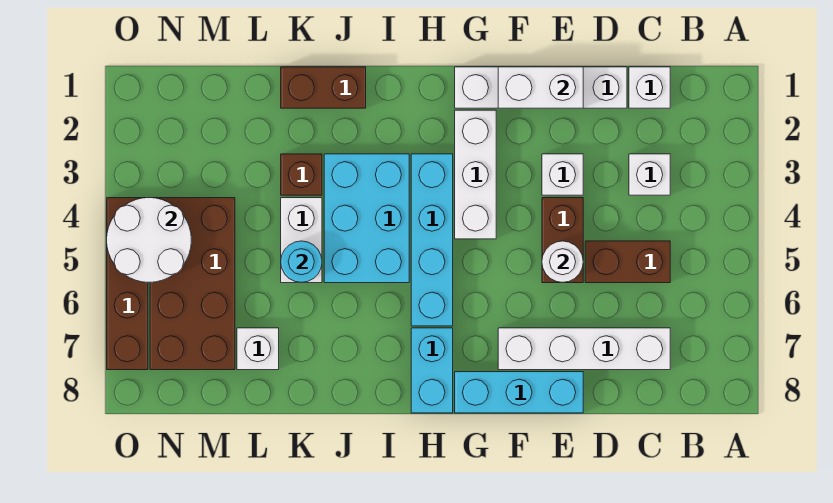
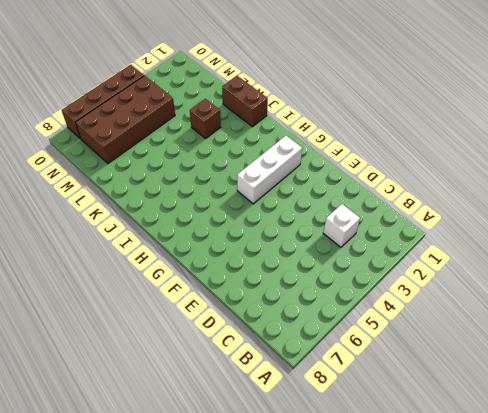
none -> white 1x1 brick [629,67,670,108]
none -> brown 1x2 brick [585,241,670,283]
none -> white 1x4 brick [498,328,670,370]

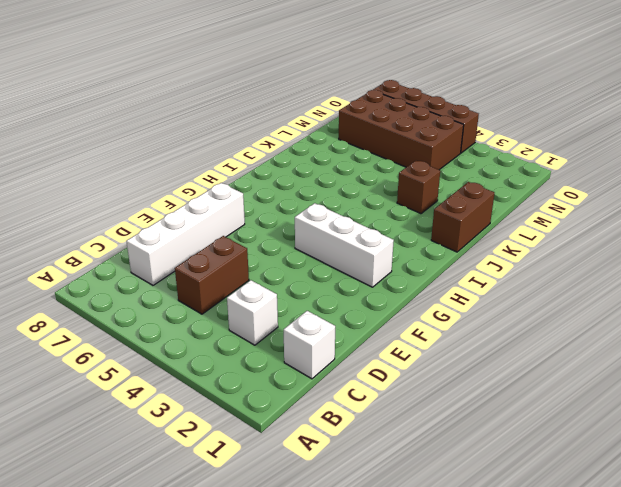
none -> white 1x4 brick [455,67,627,108]
none -> white 1x1 brick [542,154,583,195]
none -> brown 1x2 brick [542,198,583,283]

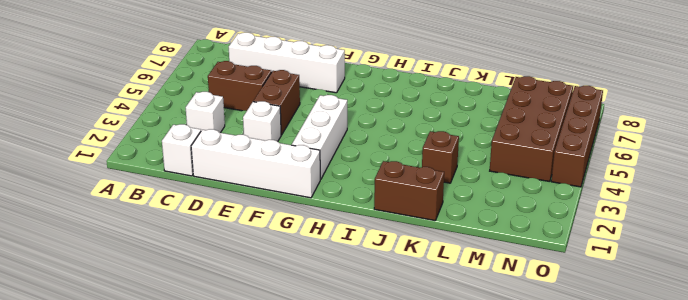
none -> cyan 1x3 brick [455,372,583,413]
none -> cyan 1x4 brick [411,154,453,326]
none -> cyan 1x2 brick [411,328,453,413]

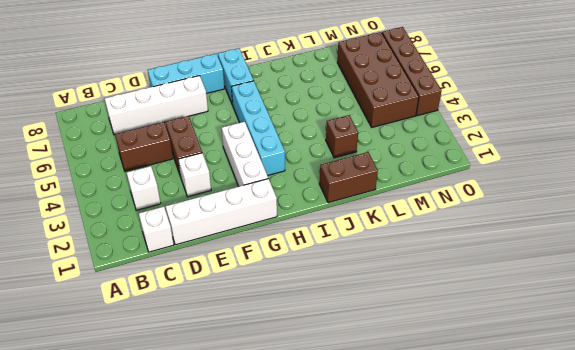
none -> cyan 2x3 brick [324,154,409,283]
none -> white 1x2 brick [281,198,322,283]
none -> white 1x1 brick [237,328,279,370]

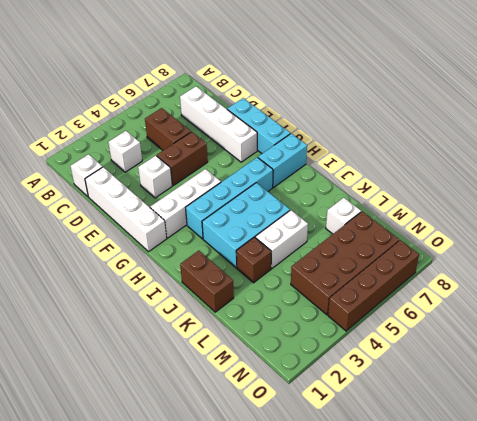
none -> white 1x2 brick [498,67,583,108]
none -> white 1x1 round brick [542,241,583,282]
none -> cyan 1x1 round brick [281,241,322,282]

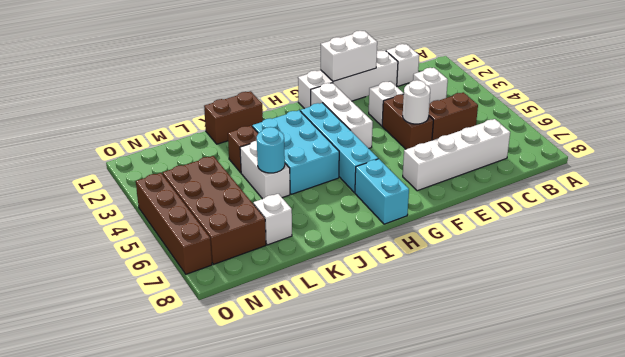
none -> cyan 1x3 brick [455,372,583,413]
none -> white 2x2 round brick [107,198,191,282]

